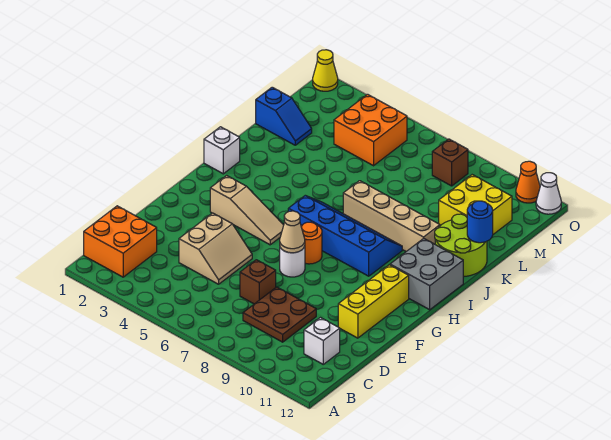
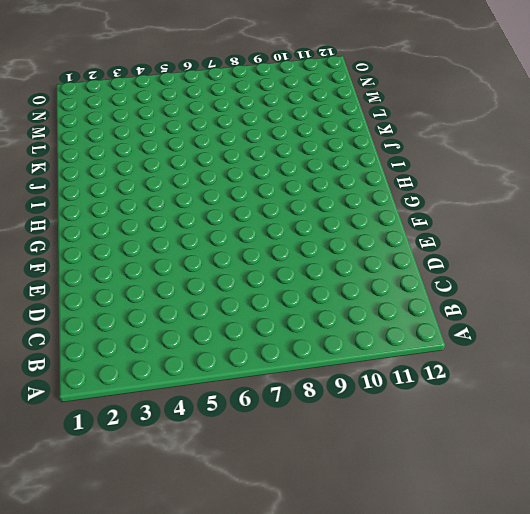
none -> orange 2x2 brick [84,206,157,277]
none -> brown 2x2 plate [243,287,316,342]
none -> white 1x1 brick [304,318,340,364]

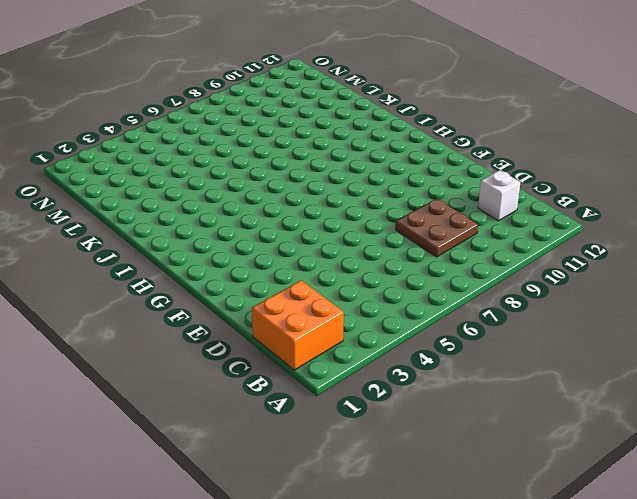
none -> tan 2x2 slope [179,213,252,284]
none -> brown 1x1 brick [240,260,276,304]
none -> yellow 1x3 brick [338,265,409,338]

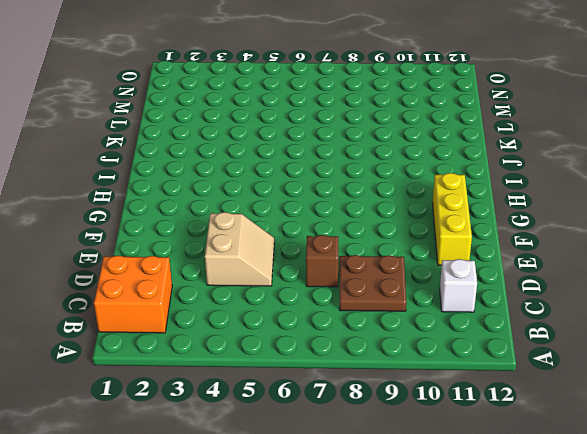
none -> white 1x1 round brick [280,246,305,277]
none -> tan 1x3 slope [210,175,284,245]
none -> orange 1x1 round brick [301,222,322,264]

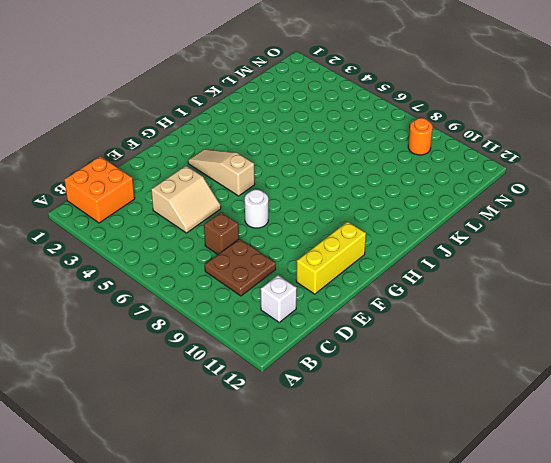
tan 1x3 slope [188,149,255,196] -> tan 1x3 slope turned to [210,175,284,245]
orange 1x1 round brick [408,118,433,155] -> orange 1x1 round brick moved to [301,222,322,264]
none -> blue 2x4 slope [288,195,402,276]
none -> grey 2x2 brick [390,238,463,310]
none -> white 1x1 brick [204,127,240,174]

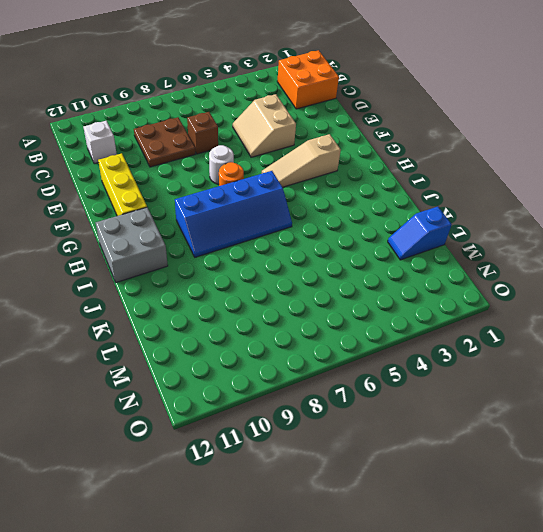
none -> white 1x1 brick [204,127,240,174]
none -> tan 1x4 brick [343,181,440,251]
none -> lime 2x2 round brick [435,214,487,277]

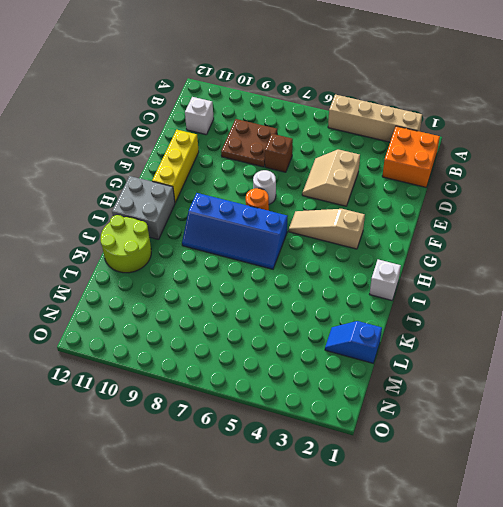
tan 1x4 brick [328,95,422,142] -> tan 1x4 brick moved to [343,181,440,251]
none -> yellow 2x2 brick [439,175,512,234]
none -> orange 2x2 brick [334,94,407,166]
none -> brown 1x1 brick [432,139,468,186]

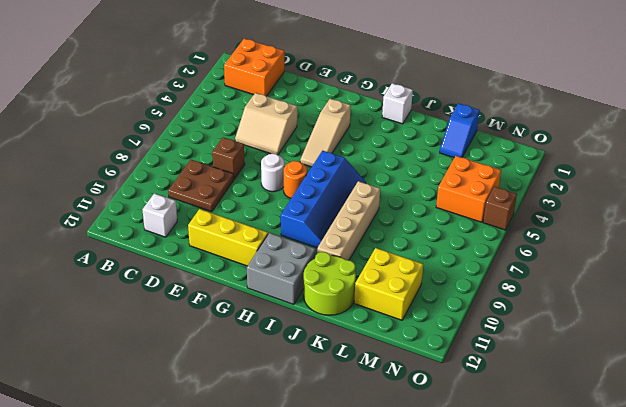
brown 1x1 brick [483,187,517,230] -> brown 1x1 brick moved to [432,139,468,186]
none -> yellow 1x1 cone [313,50,338,91]
none -> orange 1x1 cone [516,161,540,203]
none -> white 1x1 cone [536,173,561,214]

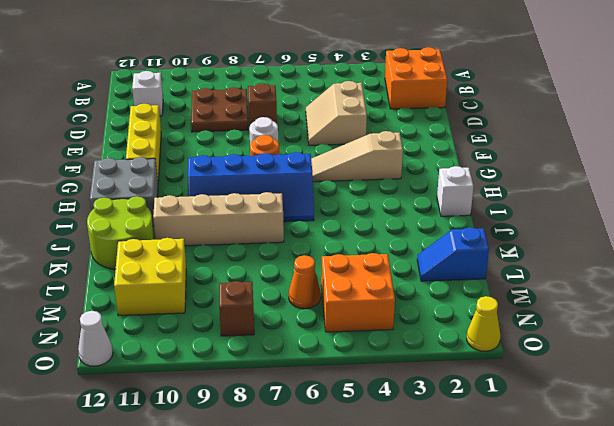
orange 1x1 cone [289,255,321,309] -> orange 1x1 cone moved to [516,161,540,203]
none -> tan 1x1 cone [280,211,305,253]
none -> blue 1x1 round brick [467,201,493,243]

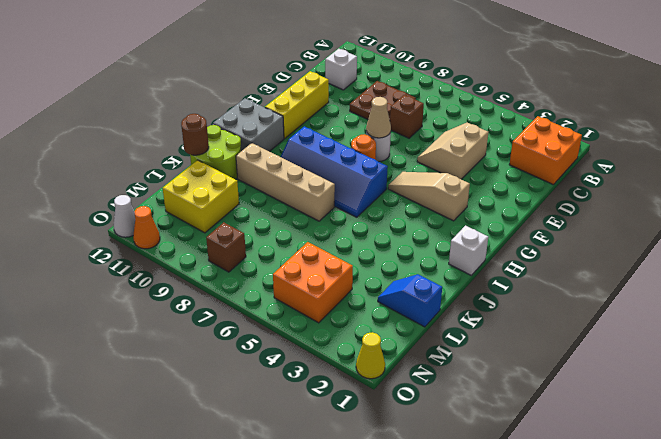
brown 1x1 round brick [181,114,209,155] -> blue 1x1 round brick [467,201,493,243]

